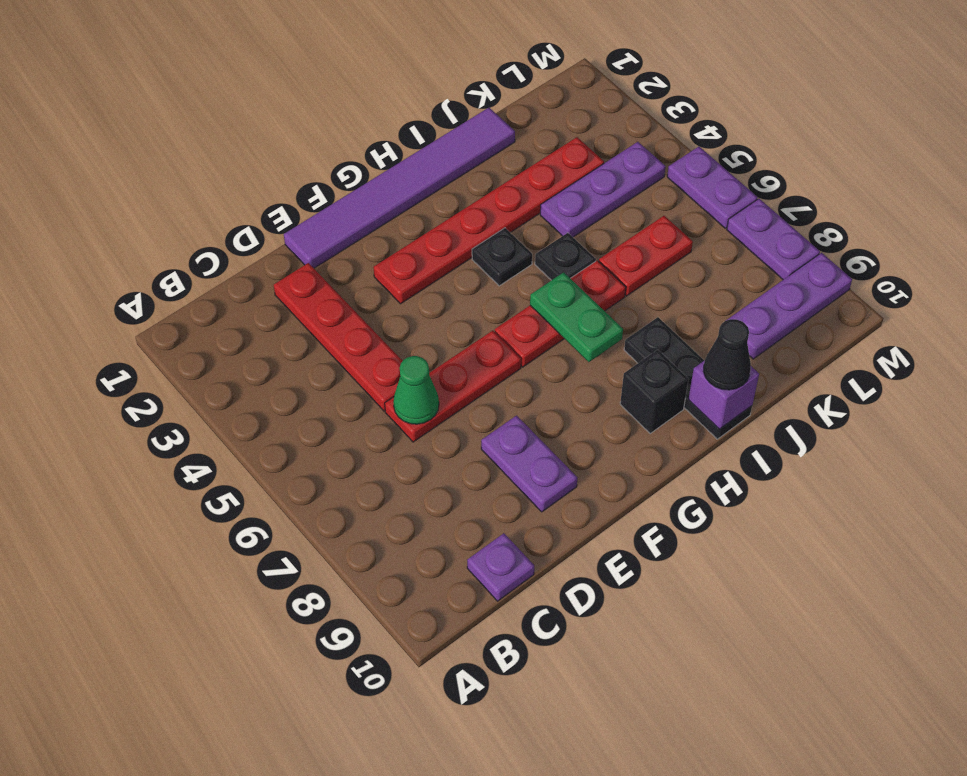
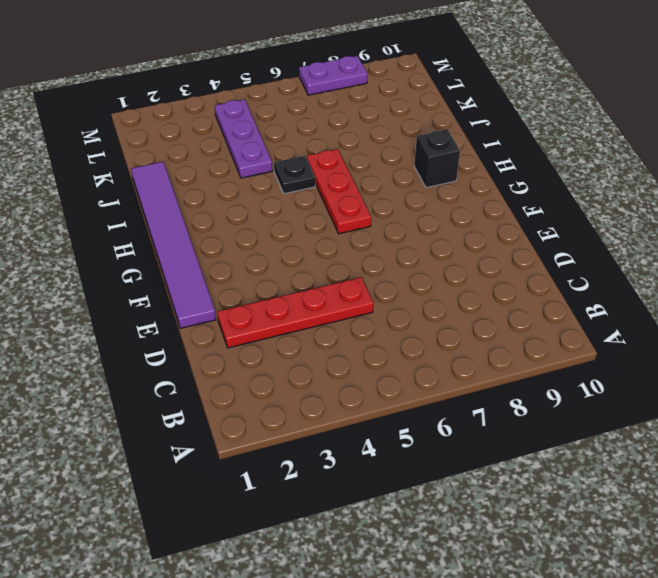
none -> purple 1x1 plate [467,533,534,601]
none -> red 1x3 plate [385,331,521,442]
none -> purple 1x2 plate [481,416,577,512]

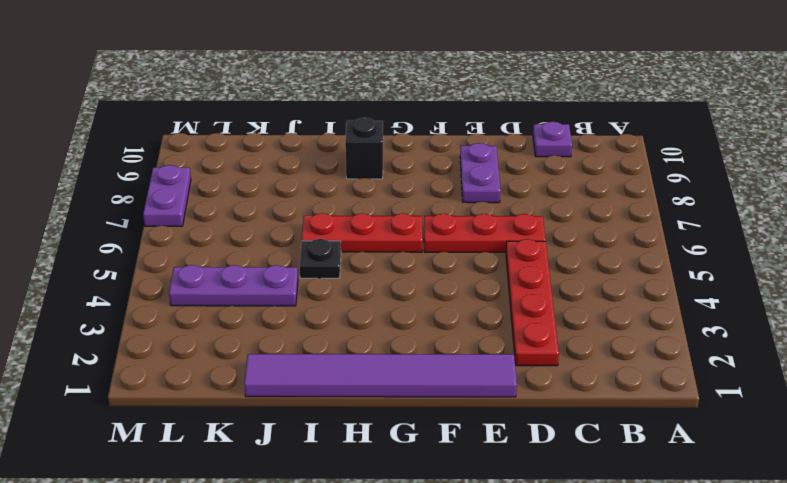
none -> red 1x6 plate [373,137,604,304]
none -> black 1x1 plate [472,228,532,286]
none -> black 1x3 plate [624,317,752,439]

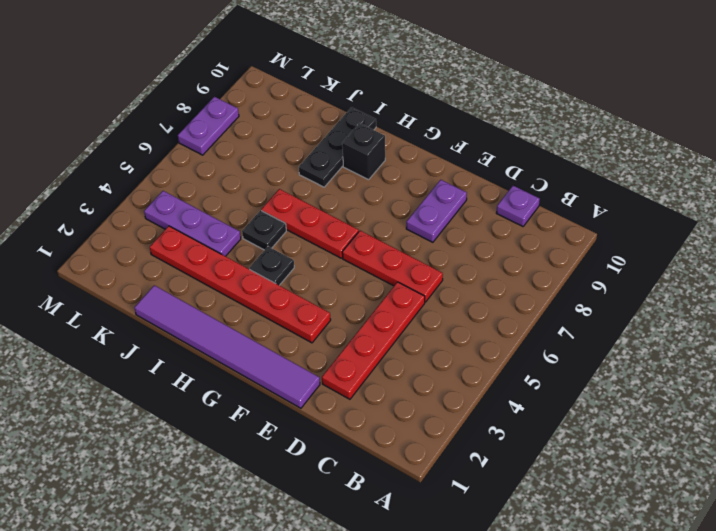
none -> red 1x2 plate [599,216,693,296]
none -> purple 1x3 plate [727,253,852,359]
none -> purple 1x2 plate [667,147,758,228]

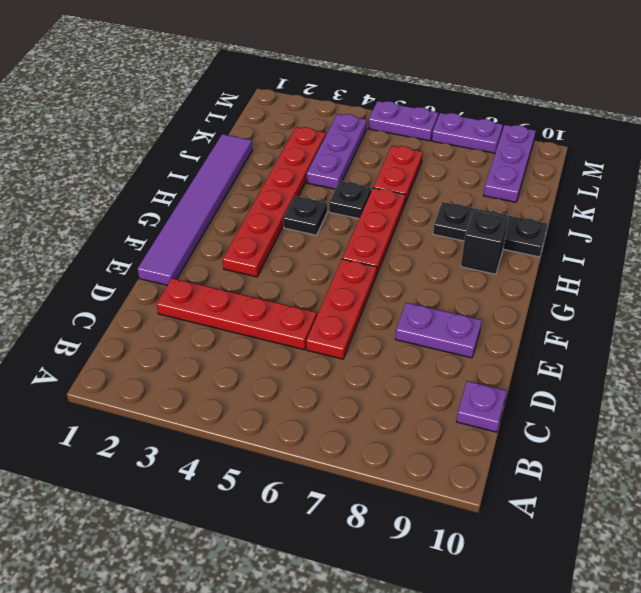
none -> green 1x1 cone [393,356,439,424]
none -> green 1x2 plate [530,272,623,362]
none -> purple 1x1 brick [688,360,759,429]

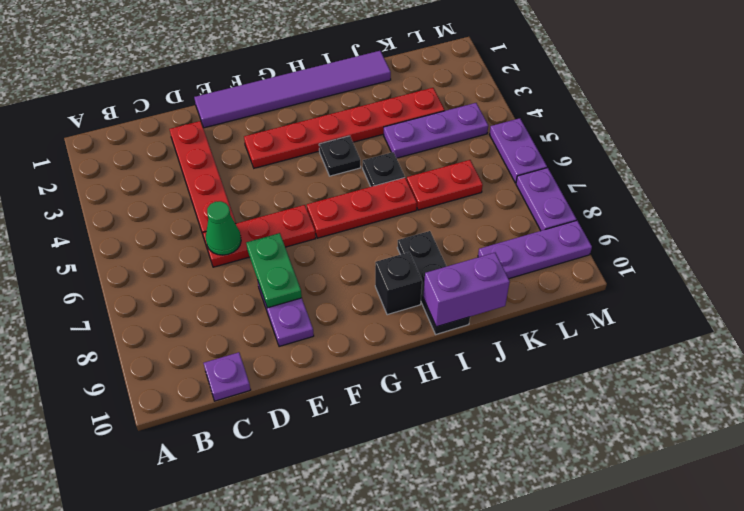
green 1x2 plate [246,233,302,308] -> green 1x2 plate moved to [530,272,623,362]
purple 1x2 brick [423,253,510,327] -> purple 1x1 brick [688,360,759,429]
none -> black 1x1 cone [703,319,751,390]

